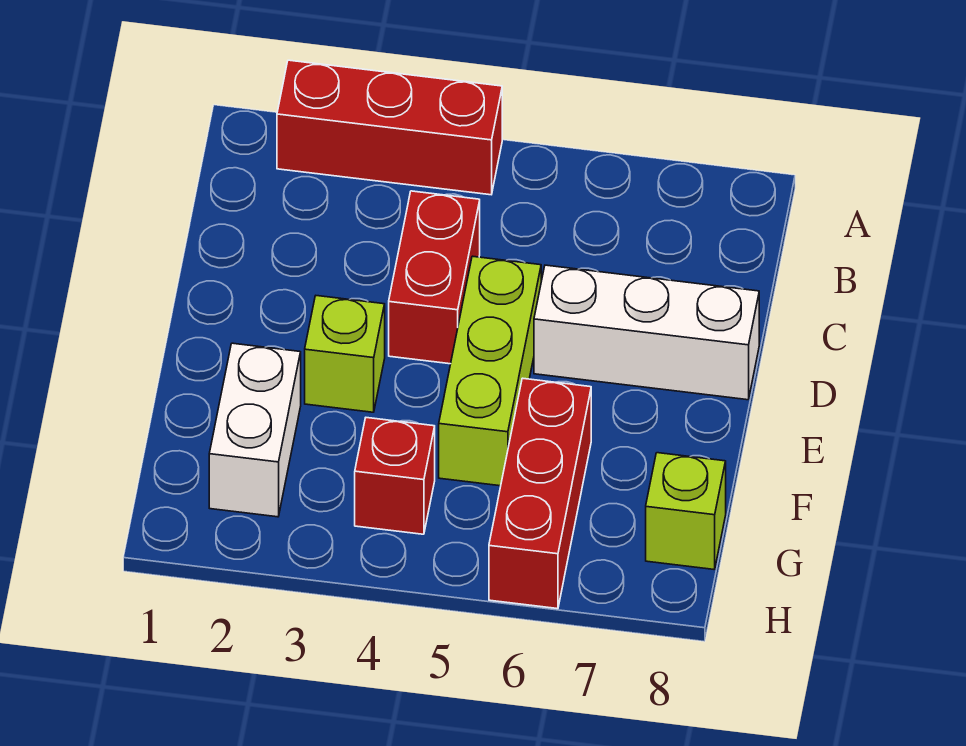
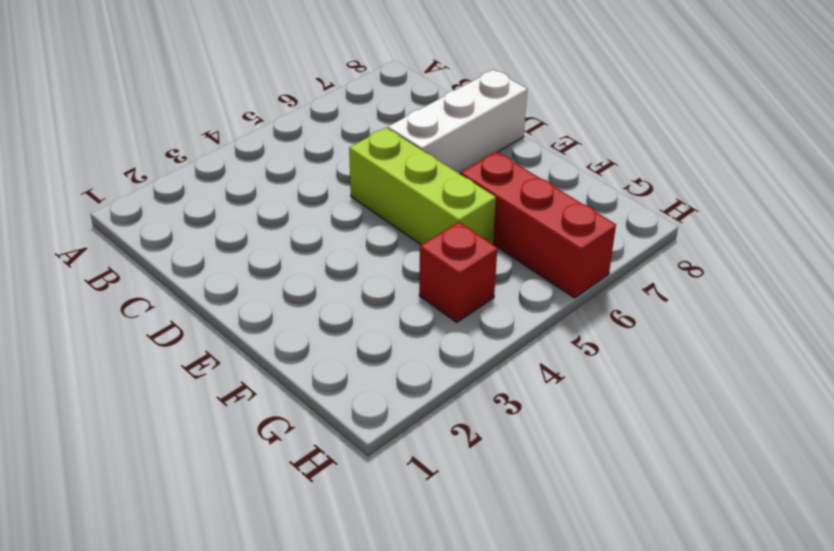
none -> red 1x3 brick [277,60,502,195]
none -> red 1x2 brick [389,191,480,364]

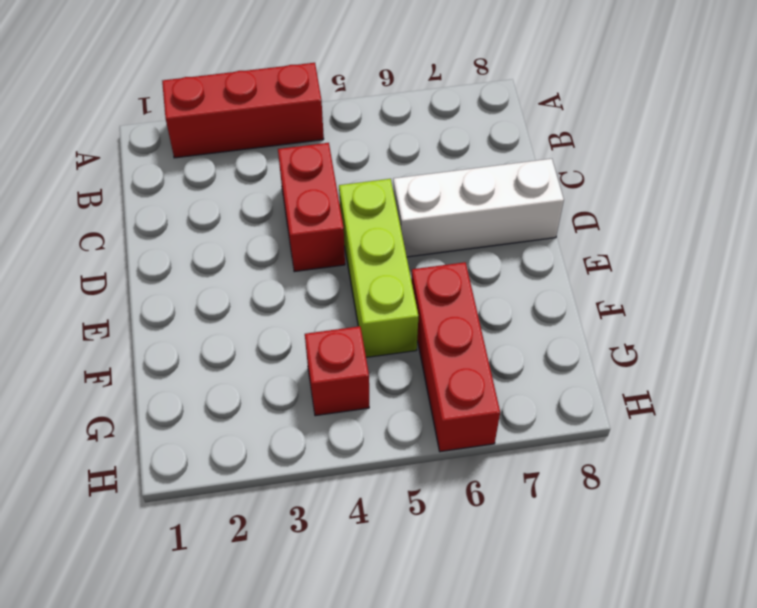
none -> lime 1x1 brick [305,296,385,412]
none -> white 1x2 brick [209,343,301,517]

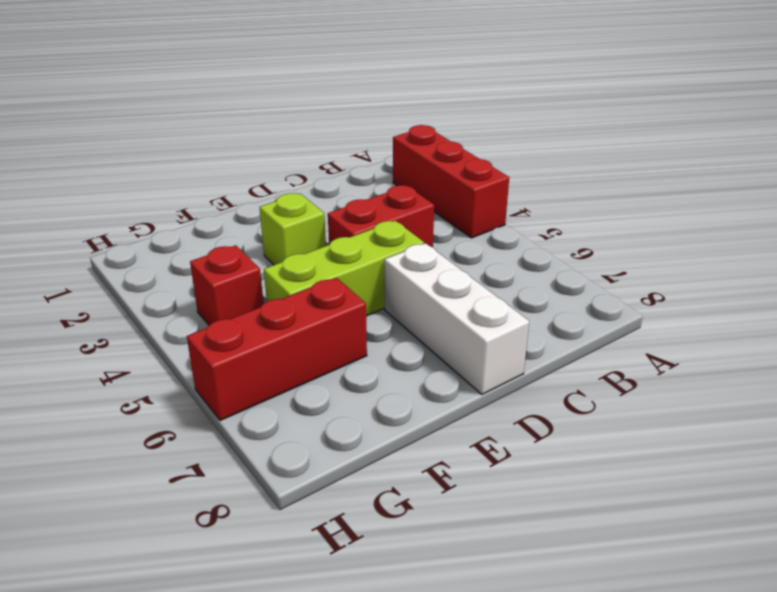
none -> white 1x2 brick [209,343,301,517]
none -> lime 1x1 brick [646,453,726,570]

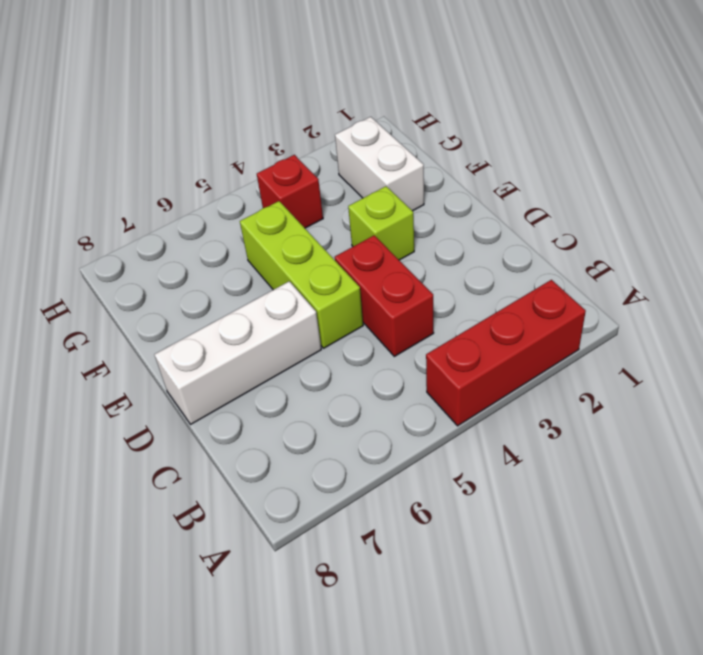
none -> red 1x3 brick [489,378,591,609]
none -> lime 1x1 brick [646,453,726,570]

